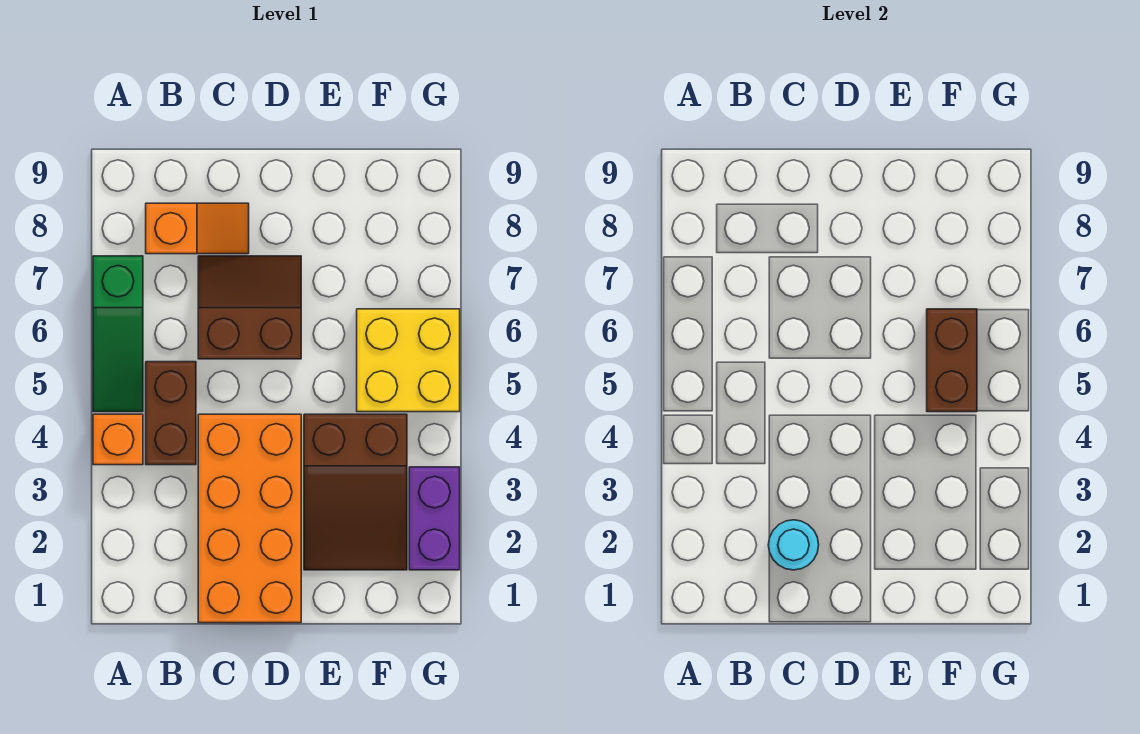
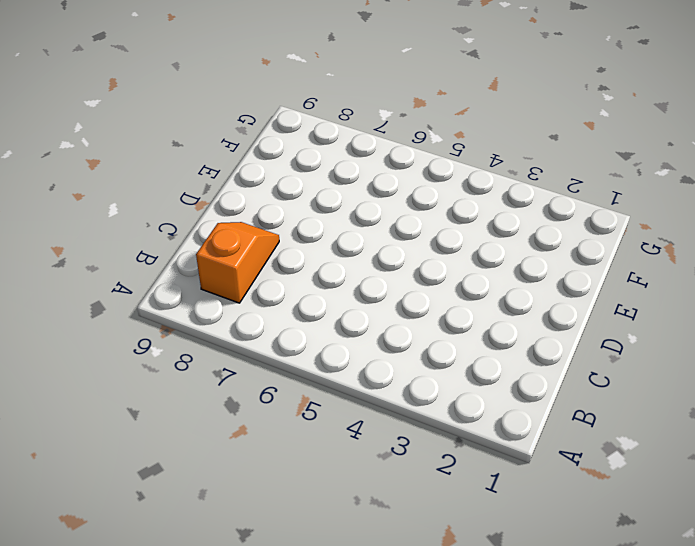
none -> orange 1x1 brick [93,414,143,465]
none -> green 1x3 slope [93,256,143,412]

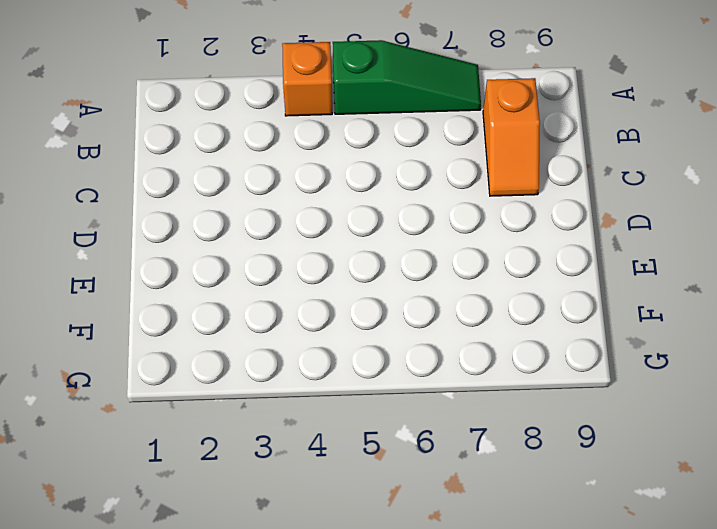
green 1x3 slope [333,40,481,114] -> green 1x3 slope turned to [93,256,143,412]
none -> brown 1x2 brick [146,362,196,465]
none -> orange 2x4 brick [198,414,301,623]

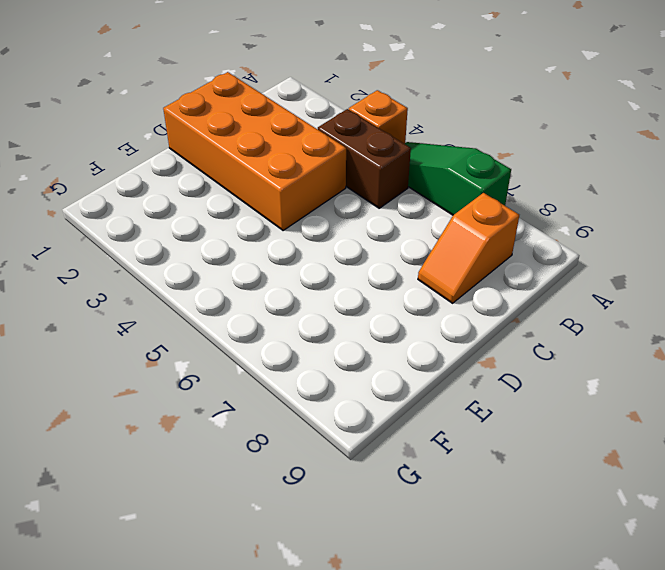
none -> brown 2x2 slope [198,256,301,359]
none -> brown 2x3 slope [304,414,407,570]

